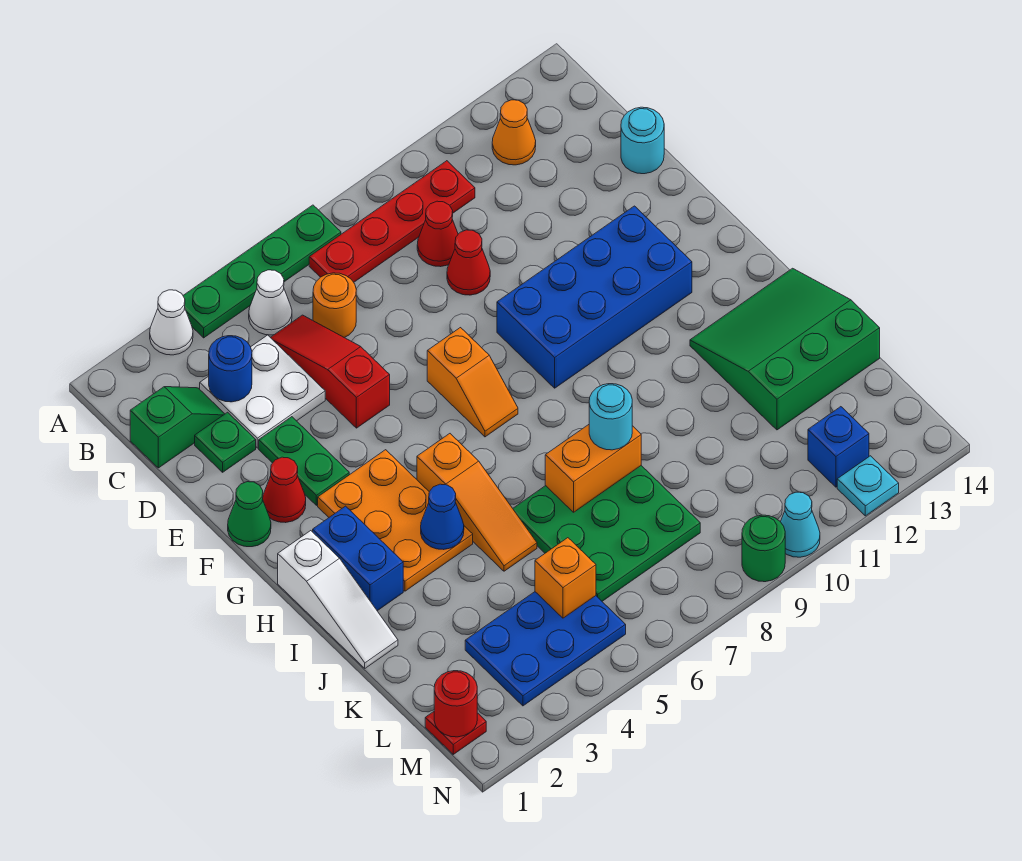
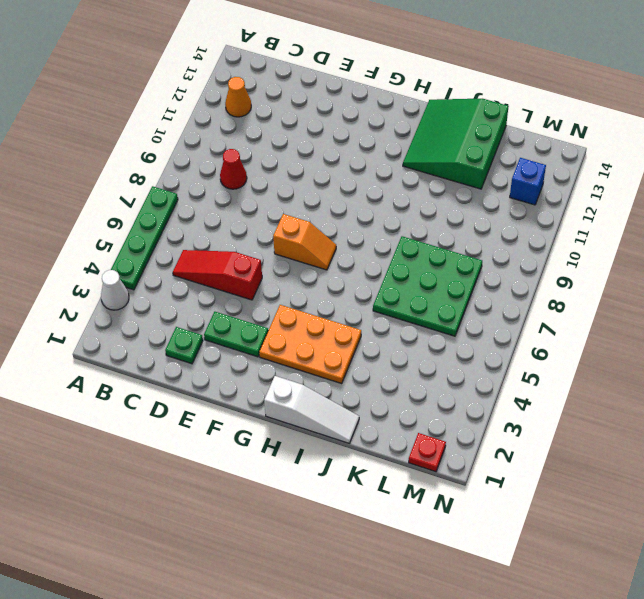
none -> white 1x1 cone [249,270,292,335]
none -> red 1x4 plate [309,161,475,282]
none -> green 1x2 slope [130,387,225,468]
none -> white 2x2 plate [200,335,325,448]

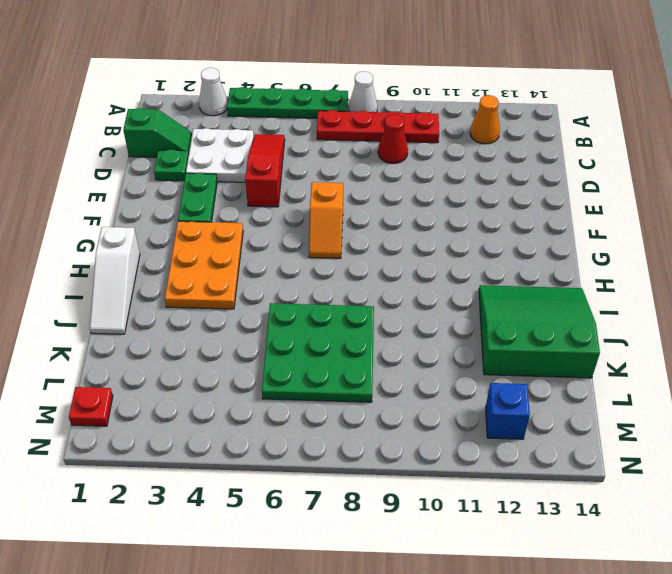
white 1x1 cone [349,71,378,112] -> white 1x1 cone moved to [249,270,292,335]
none -> orange 1x1 round brick [313,273,356,338]
none -> red 1x1 cone [447,230,490,295]
none -> cyan 1x1 round brick [621,107,664,174]
none -> green 1x1 cone [228,482,271,547]

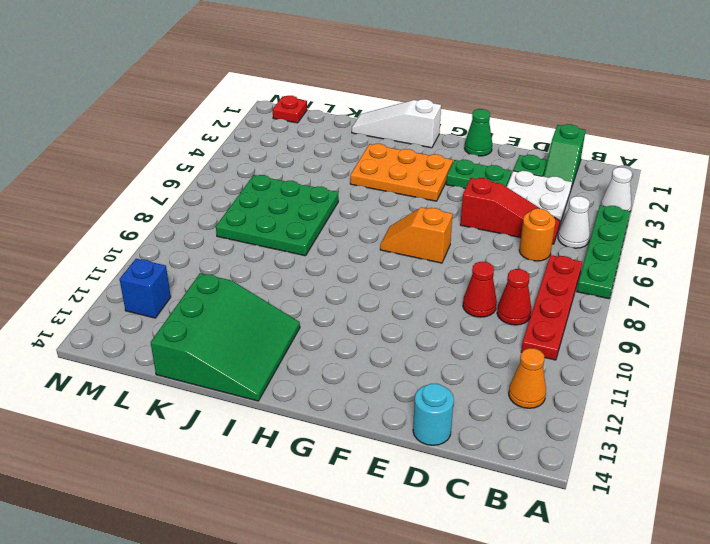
none -> red 1x1 cone [263,457,306,523]
none -> blue 2x4 brick [497,206,692,388]
none -> blue 1x2 brick [313,506,403,611]
none -> orange 1x3 slope [417,434,537,571]

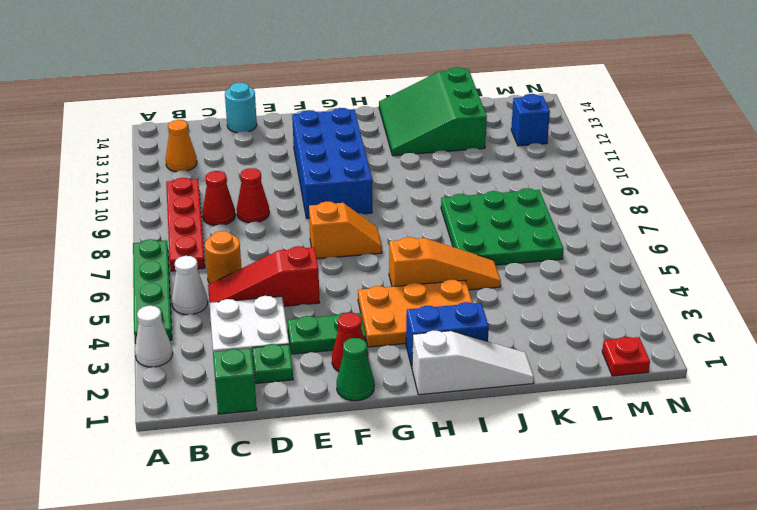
none -> blue 2x3 plate [465,592,626,706]
none -> green 1x1 round brick [742,515,785,582]
none -> cyan 1x1 cone [780,492,820,557]
none -> cyan 1x1 plate [837,456,899,516]

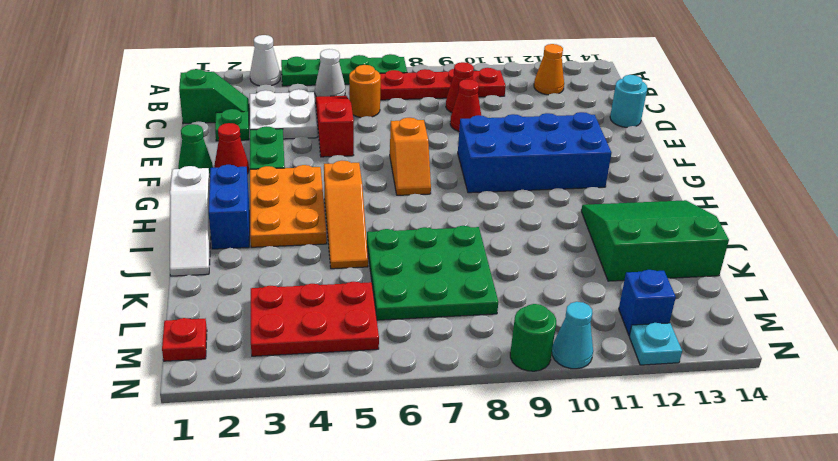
red 2x3 plate [251,282,379,356] -> blue 2x3 plate [465,592,626,706]
none -> blue 1x1 round brick [209,336,252,402]
none -> blue 1x1 cone [421,484,464,550]
none -> orange 1x2 brick [545,425,641,512]
none -> orange 1x1 brick [535,538,596,618]

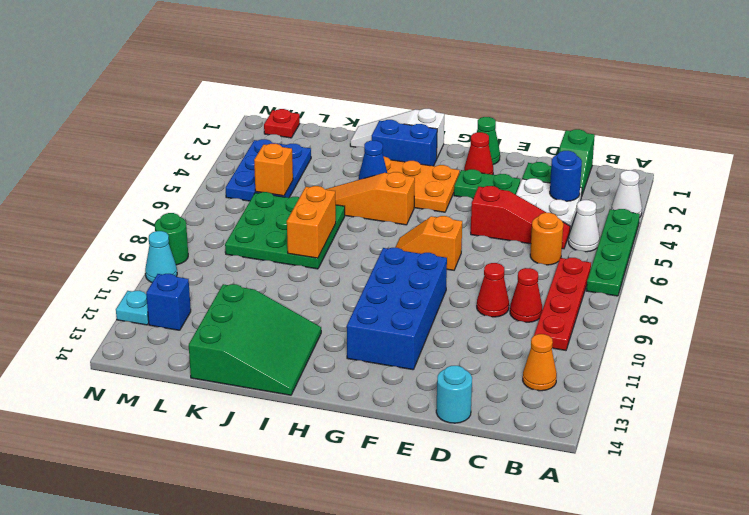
none -> red 1x1 round brick [434,671,477,737]
none -> cyan 1x1 round brick [589,384,632,450]

